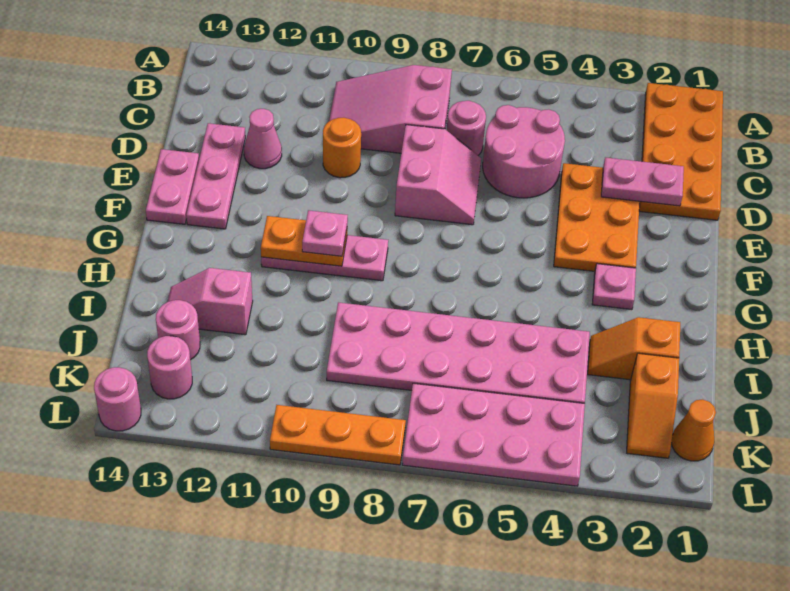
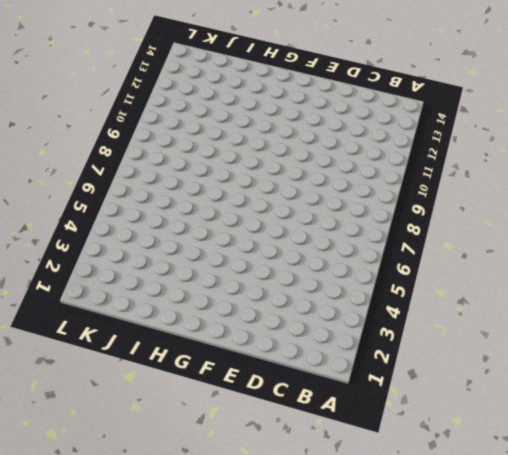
none -> orange 2x4 plate [639,83,723,220]
none -> pink 2x3 slope [329,65,452,153]
none -> pink 2x2 round brick [483,105,565,198]

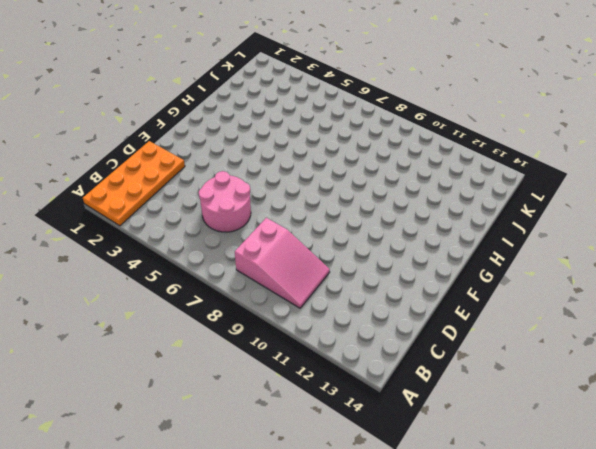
none -> pink 1x1 round brick [447,101,486,155]
none -> orange 2x3 plate [554,163,640,271]
none -> pink 2x2 slope [395,125,481,225]

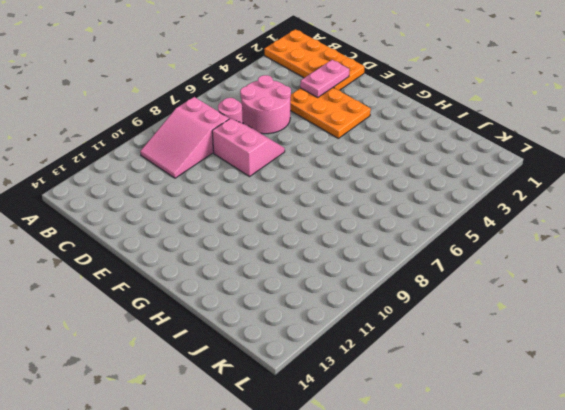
none -> orange 1x1 round brick [323,118,361,178]
none -> pink 1x1 cone [244,109,282,169]
none -> pink 1x3 plate [186,123,245,229]

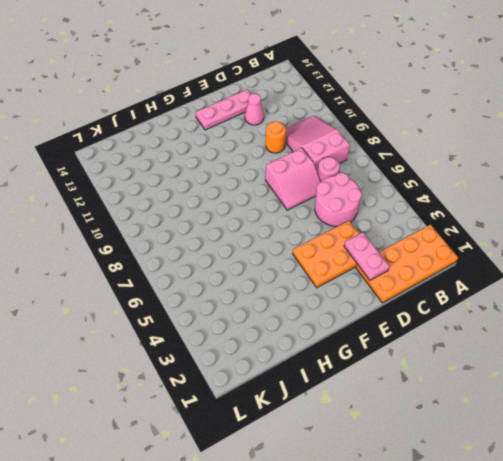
none -> pink 1x2 plate [146,149,199,224]
none -> pink 1x1 plate [592,264,636,309]
none -> pink 1x3 plate [261,235,388,281]

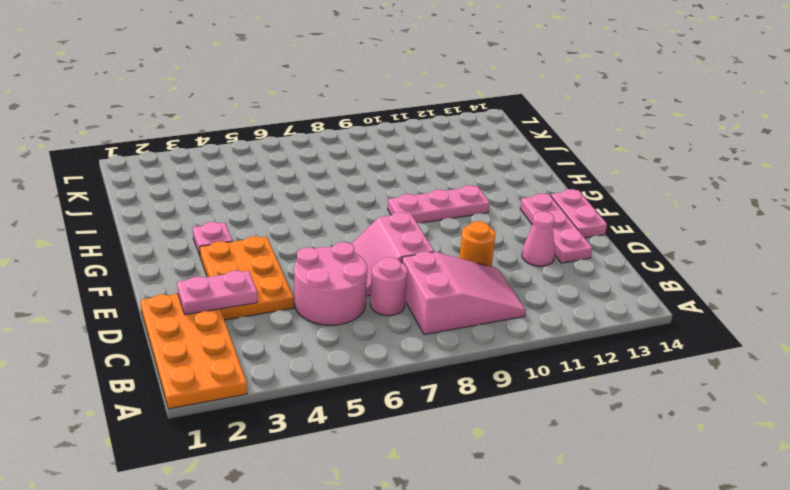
none -> orange 1x2 slope [588,317,680,380]
none -> pink 2x6 plate [327,302,590,403]
none -> pink 1x2 slope [168,268,253,335]

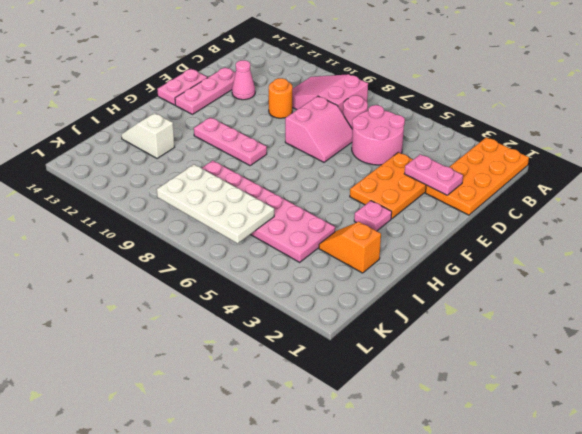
white 1x2 slope [121,113,175,159] -> pink 1x2 slope [168,268,253,335]
white 2x4 plate [157,164,274,243] -> none
none -> orange 1x2 slope [627,353,679,458]
none -> pink 1x1 round brick [156,300,200,360]
none -> orange 1x1 cone [671,399,716,461]

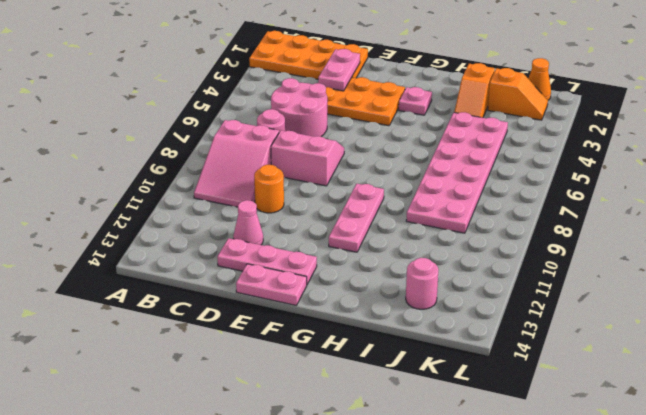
none -> pink 1x2 slope [168,268,253,335]
none -> pink 2x4 plate [402,383,585,486]
none -> pink 1x1 round brick [147,336,192,399]

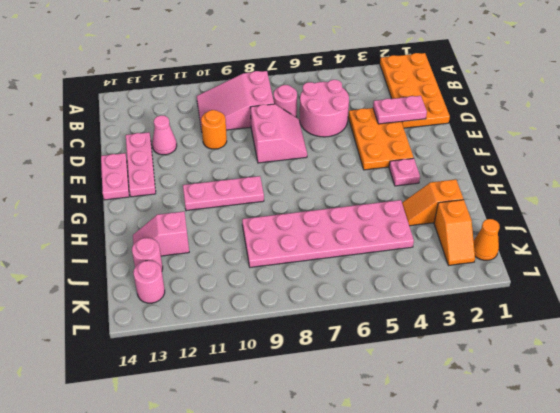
none -> pink 2x4 plate [402,383,585,486]
none -> orange 1x3 plate [270,405,406,465]
none -> pink 1x1 round brick [94,367,141,431]

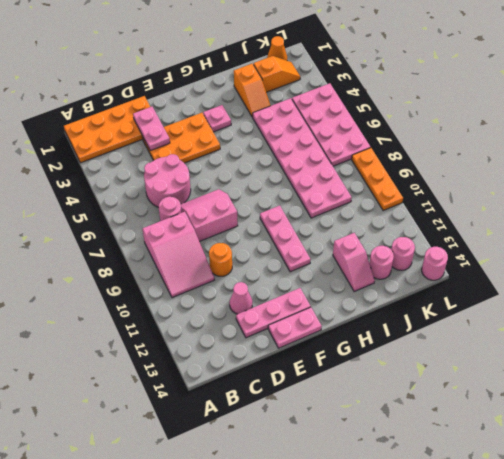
none -> orange 1x2 plate [261,216,347,266]
none -> pink 1x1 plate [302,210,348,256]

